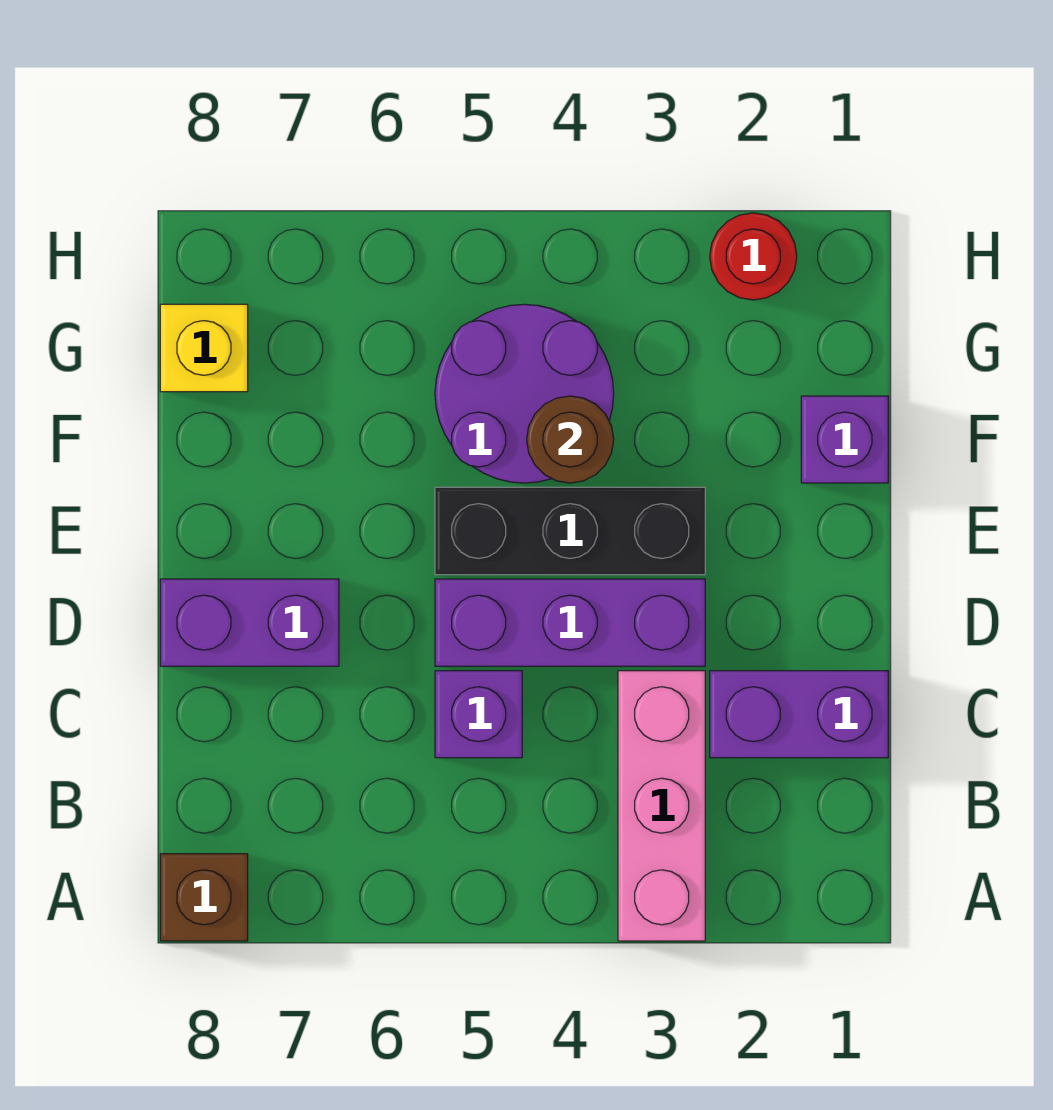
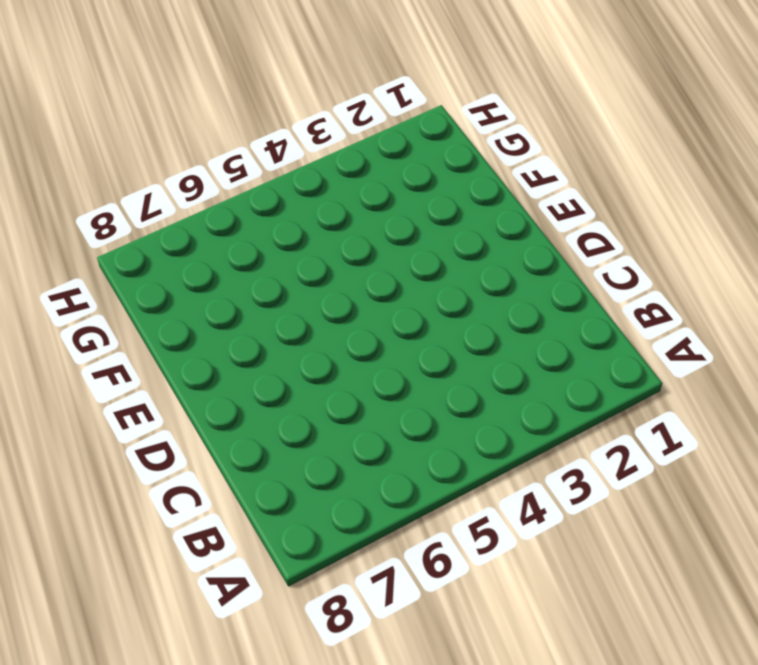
none -> pink 1x3 brick [618,671,705,941]
none -> brown 1x1 brick [160,854,248,941]
none -> purple 1x2 brick [710,671,888,758]

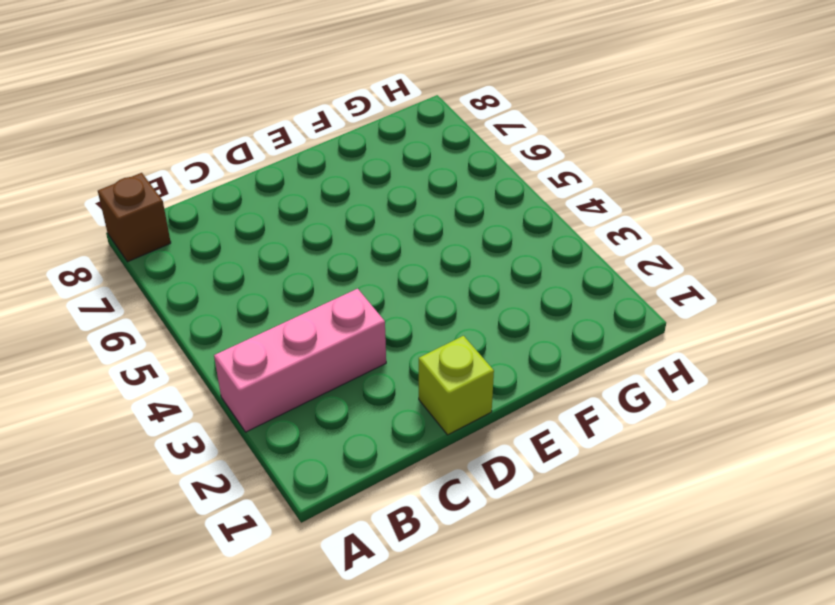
lime 1x1 brick [419,336,494,435] -> none
none -> purple 1x2 brick [710,671,888,758]
none -> purple 1x1 brick [435,671,522,758]
none -> purple 1x3 brick [435,579,705,666]

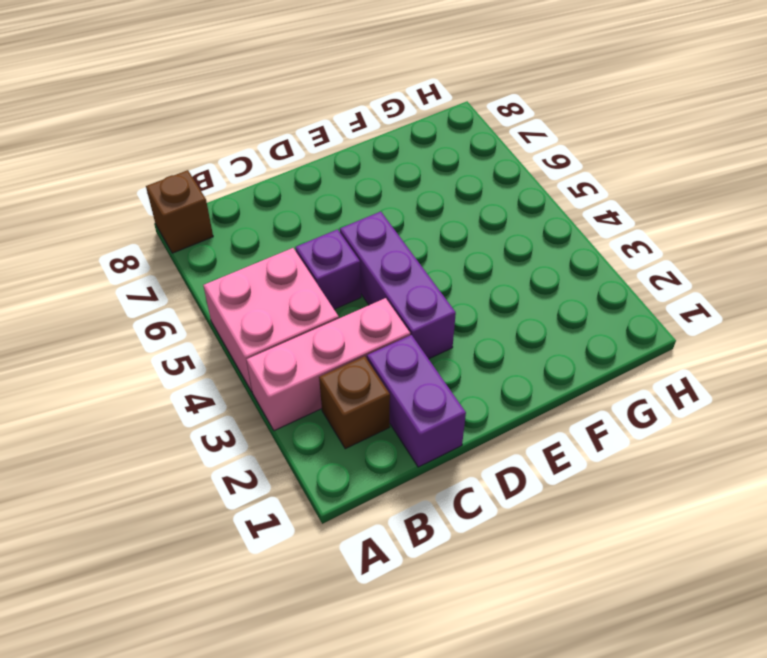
pink 2x2 brick [203,248,339,391] -> none
brown 1x1 brick [319,356,390,449] -> none
none -> purple 1x2 brick [160,579,339,666]
none -> black 1x3 brick [435,487,705,575]
none -> purple 1x1 brick [801,396,888,483]

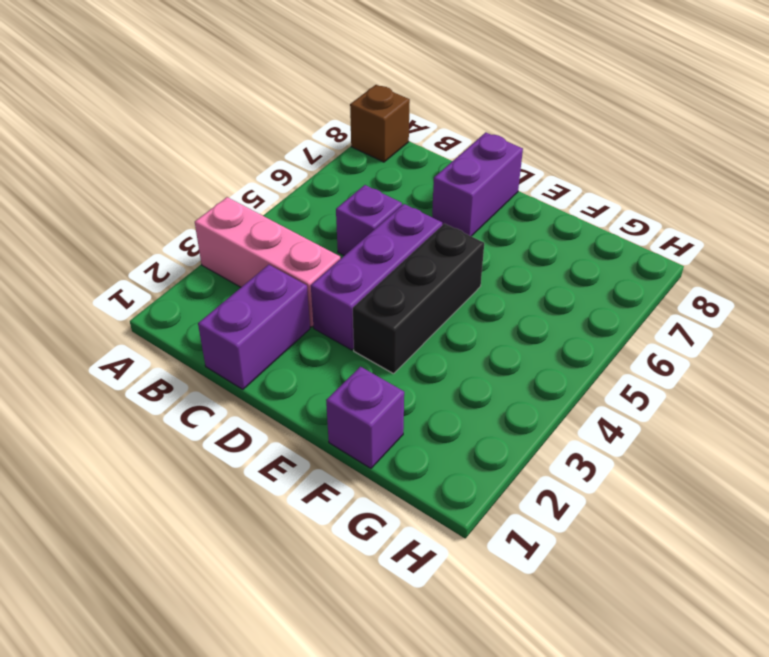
none -> purple 2x2 round brick [435,304,614,483]
none -> yellow 1x1 brick [160,304,248,392]
none -> red 1x1 round brick [710,213,797,300]

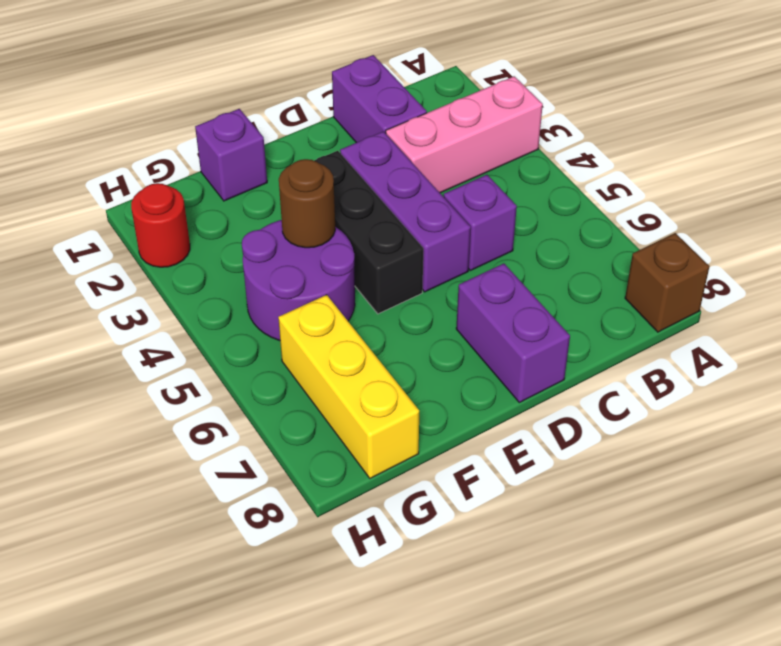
yellow 1x3 brick [278,295,419,478] -> yellow 1x1 brick [160,304,248,392]

